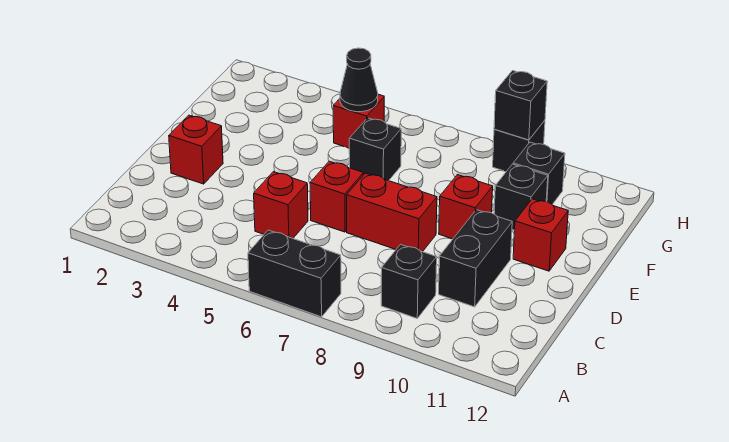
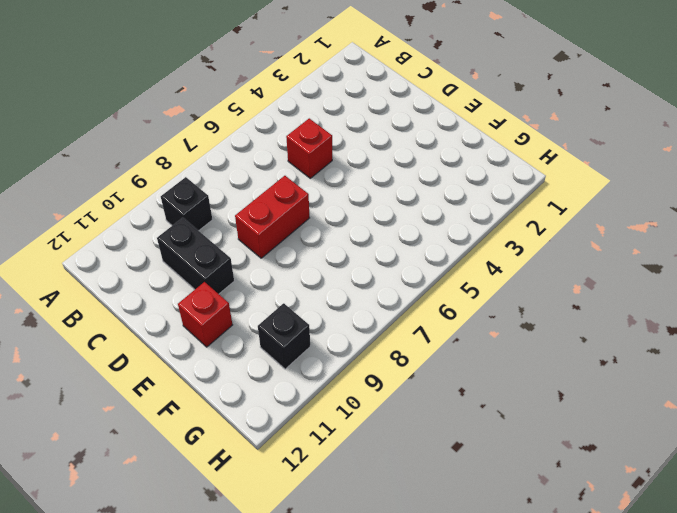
none -> black 1x2 brick [248,230,341,317]
none -> red 1x1 brick [169,115,223,184]
none -> red 1x1 brick [310,161,363,232]

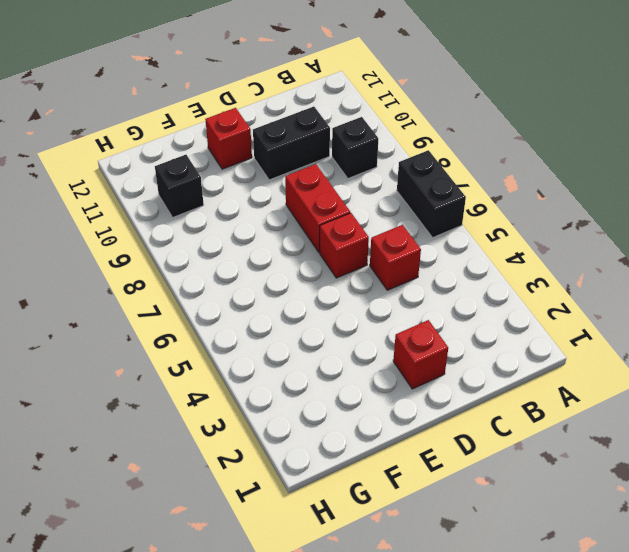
none -> red 1x1 brick [439,175,493,239]
none -> black 1x1 brick [349,118,401,181]
none -> black 1x1 brick [494,164,548,230]

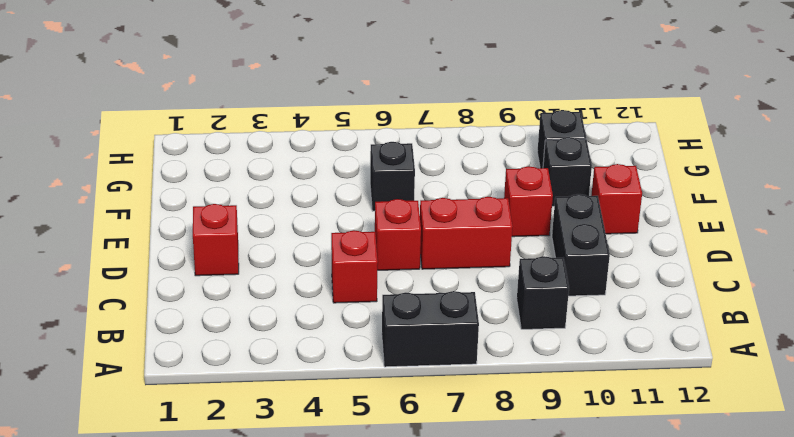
none -> red 1x1 brick [333,94,384,148]
none -> black 1x1 brick [493,120,545,171]
none -> black 1x1 cone [340,48,378,112]

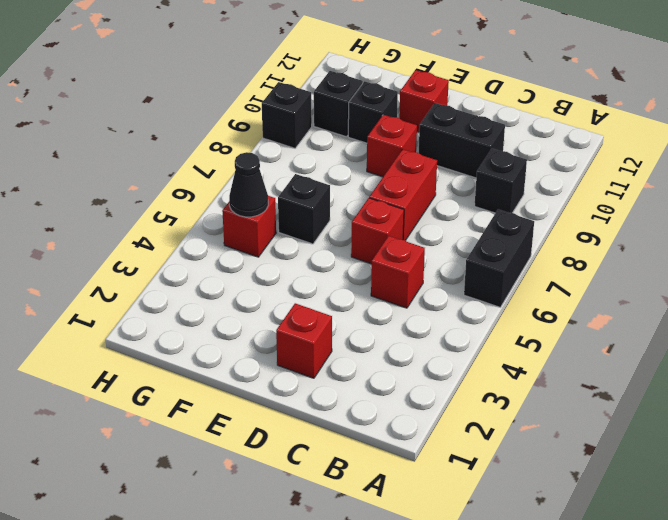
none -> black 1x1 brick [494,71,547,140]

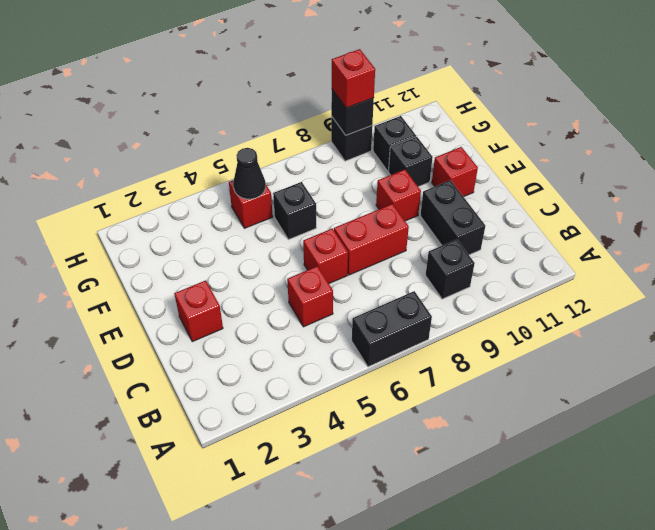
red 1x1 brick [332,49,375,108] -> none

